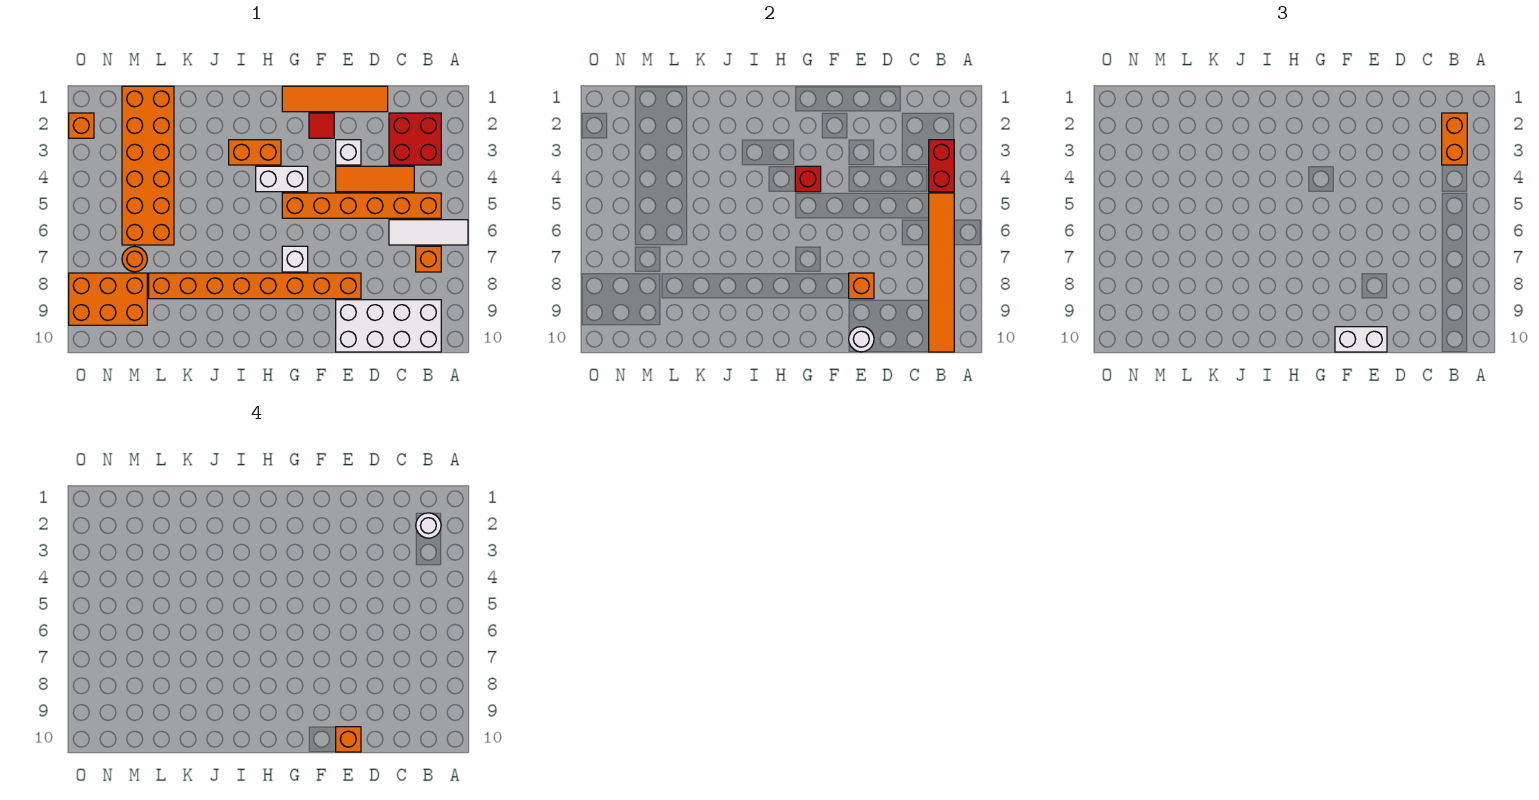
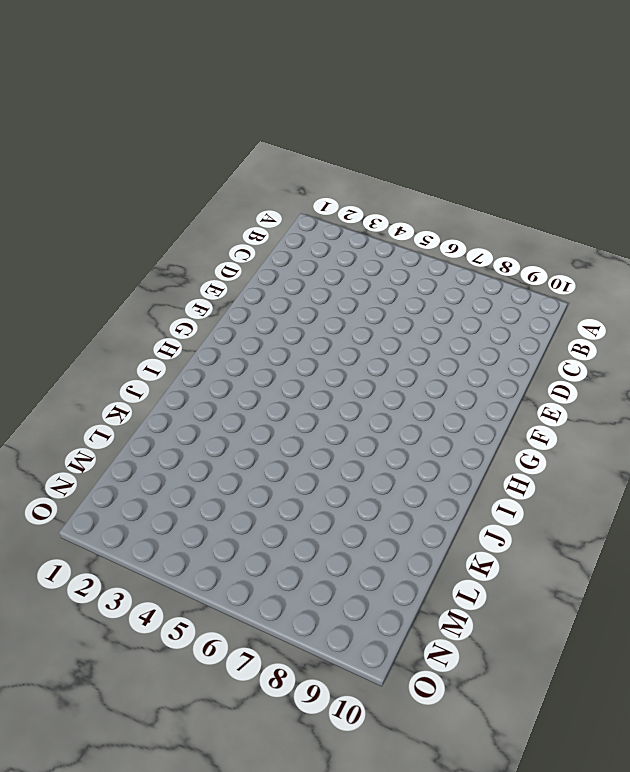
none -> white 1x3 tile [389,220,468,245]
none -> red 2x2 brick [389,113,441,165]
none -> orange 1x6 brick [282,193,441,218]

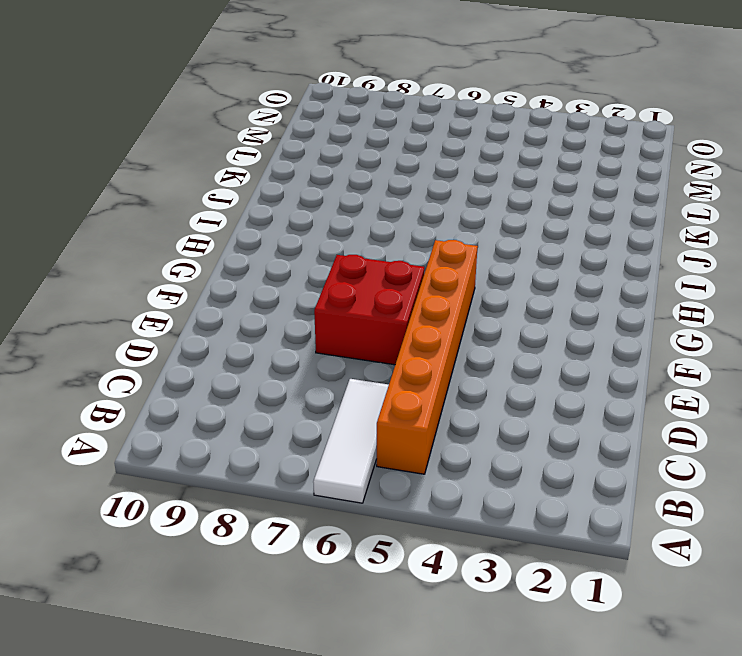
red 2x2 brick [314,255,424,365] -> red 2x2 brick moved to [389,113,441,165]
none -> orange 1x1 brick [416,246,441,272]
none -> white 2x4 brick [336,300,441,352]
none -> orange 1x3 tile [336,166,414,192]

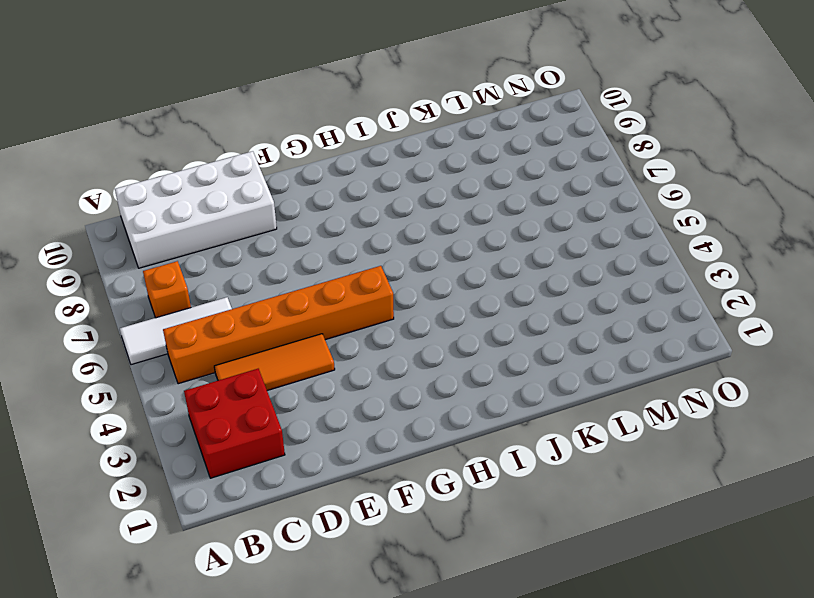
none -> orange 1x4 tile [282,86,388,112]
none -> white 1x1 brick [336,140,361,165]
none -> orange 1x8 brick [149,273,361,299]

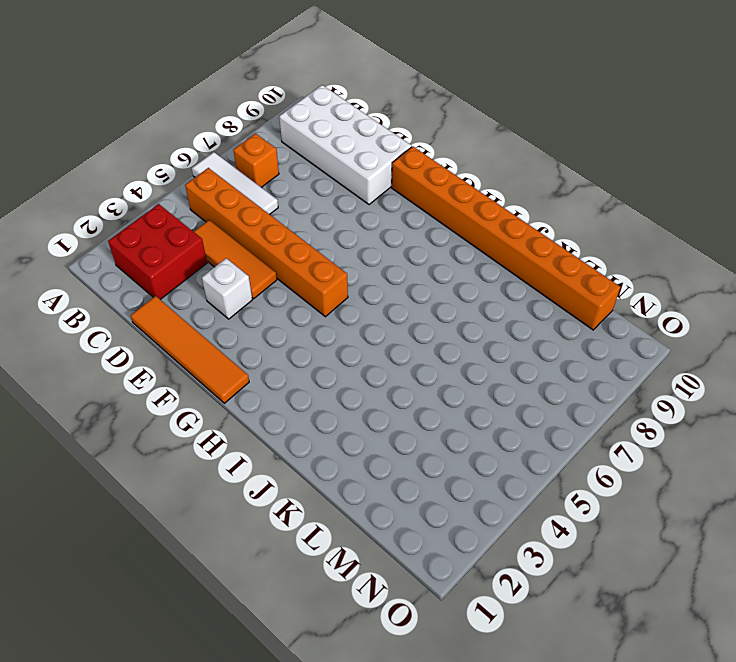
orange 1x8 brick [392,146,620,330] -> orange 1x8 brick moved to [149,273,361,299]
none -> red 1x1 tile [309,113,334,138]
none -> white 1x2 brick [256,166,308,192]
none -> white 1x1 brick [282,246,308,272]

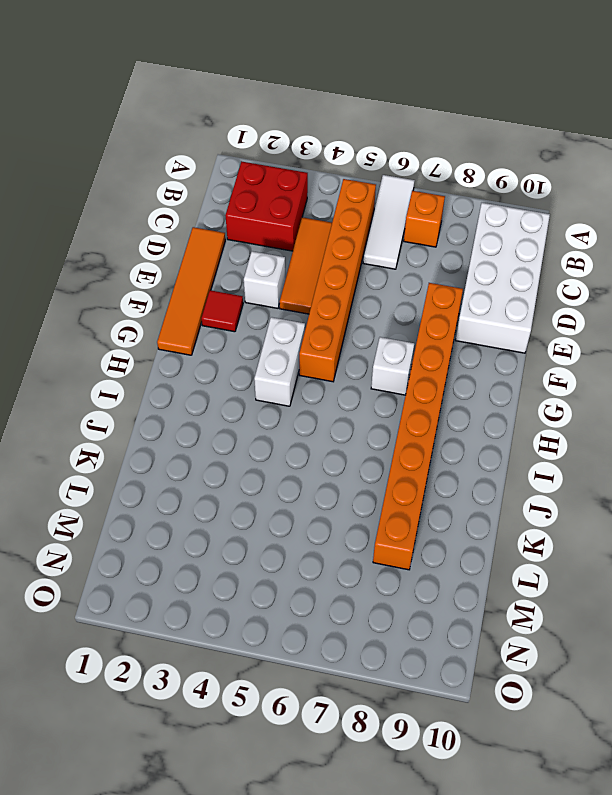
none -> orange 1x2 brick [229,140,281,165]
none -> orange 2x6 brick [122,86,174,245]
none -> orange 1x1 round brick [122,246,147,272]

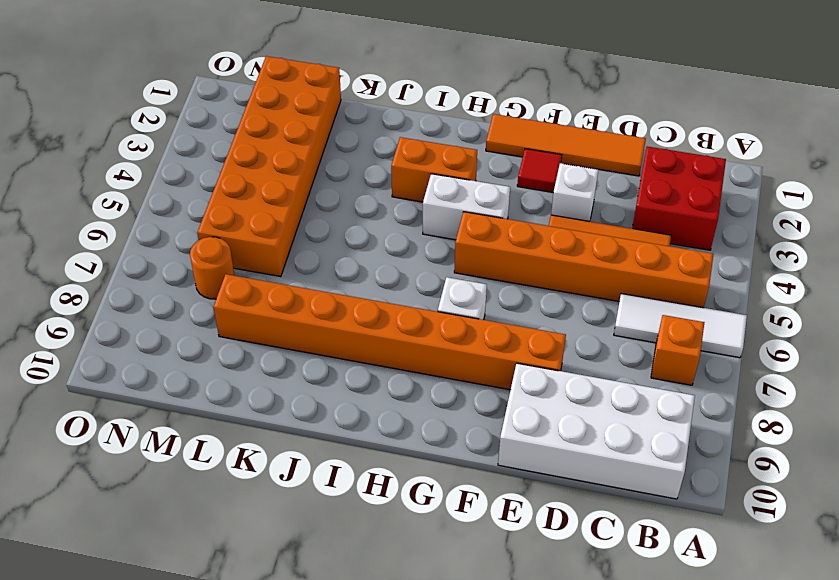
none -> orange 2x3 brick [69,273,147,325]
none -> orange 1x1 brick [69,113,94,138]
none -> red 1x2 brick [929,140,954,192]

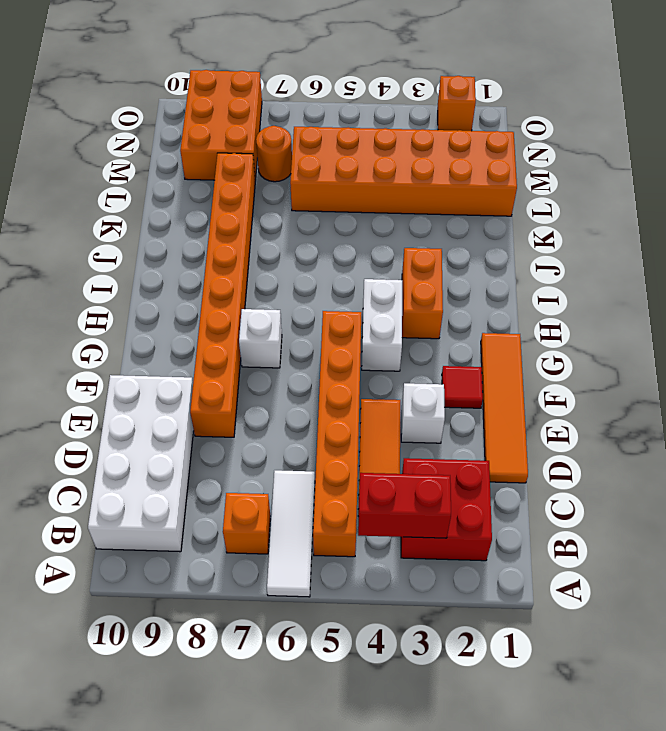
none -> orange 1x6 tile [929,193,954,352]
none -> orange 1x1 brick [849,273,874,299]
none -> white 1x1 round brick [849,327,874,352]

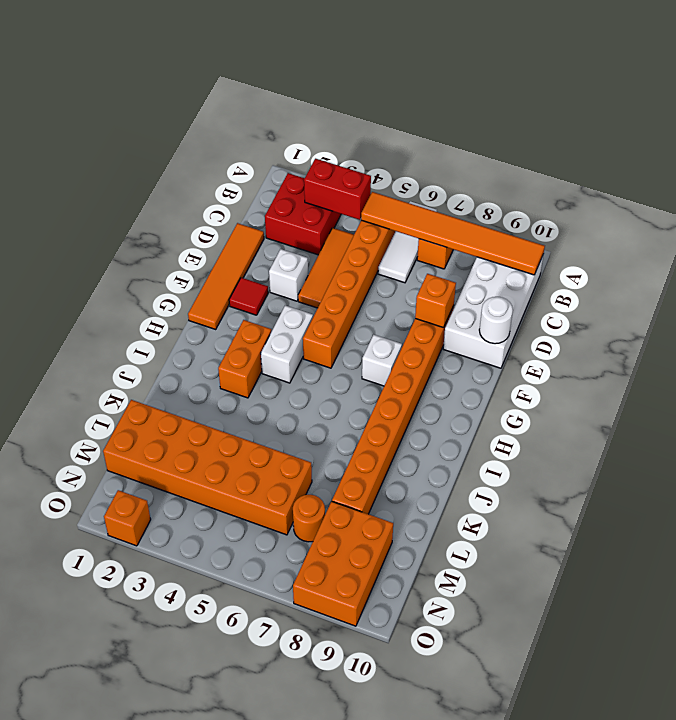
none -> red 1x1 brick [795,166,821,192]
none -> orange 1x2 brick [1442,113,1467,165]
none -> white 1x2 brick [1335,327,1387,352]

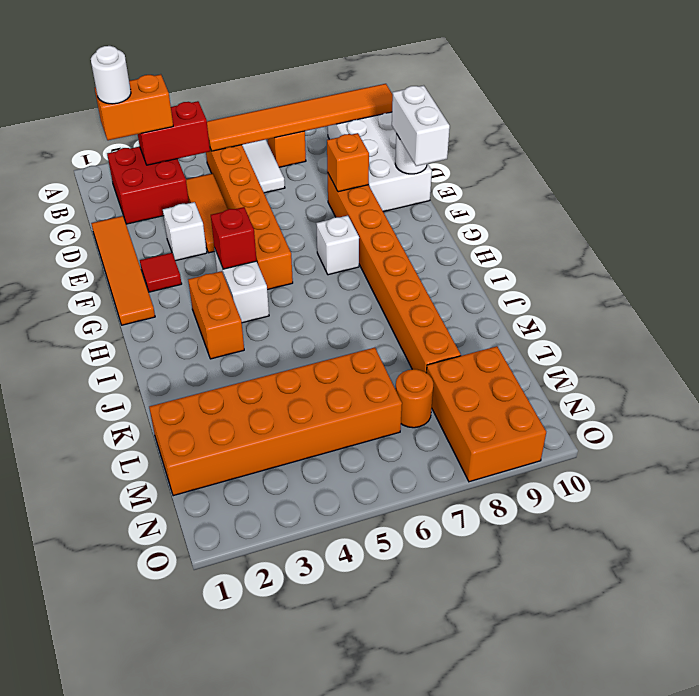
none -> orange 1x1 brick [69,113,94,138]
none -> orange 1x1 brick [336,727,361,752]

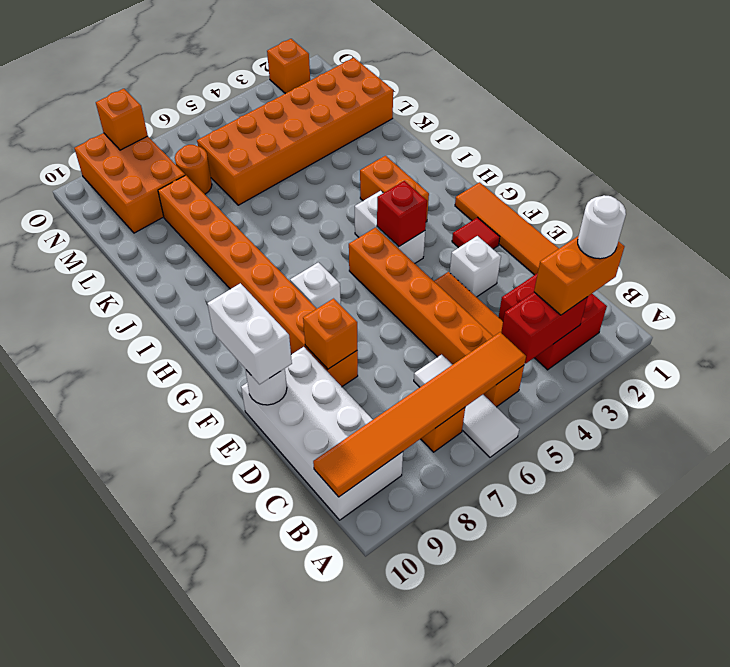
orange 1x1 brick [96,89,148,150] -> orange 1x1 brick moved to [336,727,361,752]

